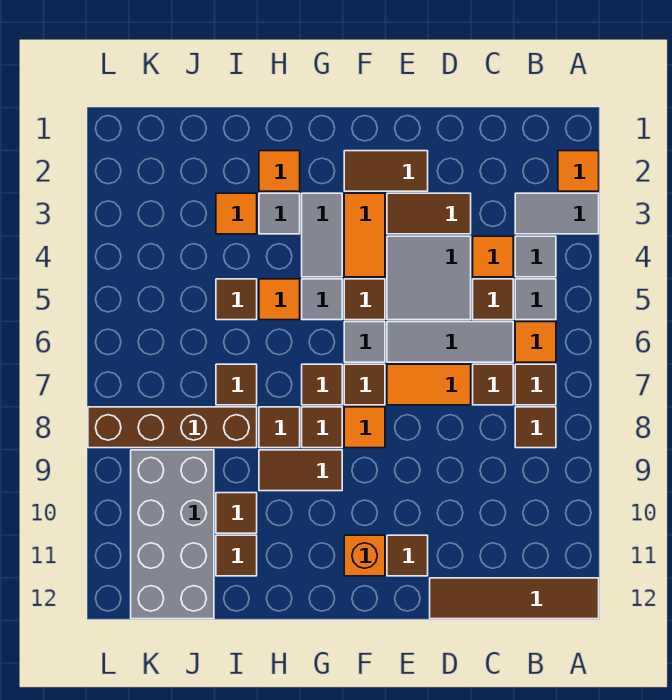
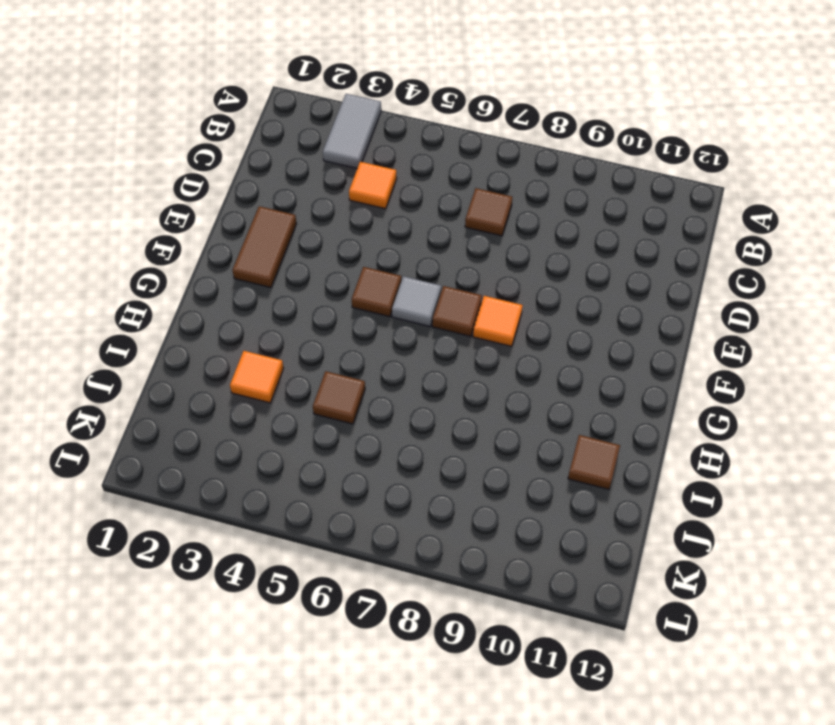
none -> orange 1x1 tile [558,151,599,191]
none -> brown 1x4 tile [430,578,599,619]
none -> grey 1x1 tile [515,236,556,277]
none -> grey 1x1 tile [515,279,556,320]

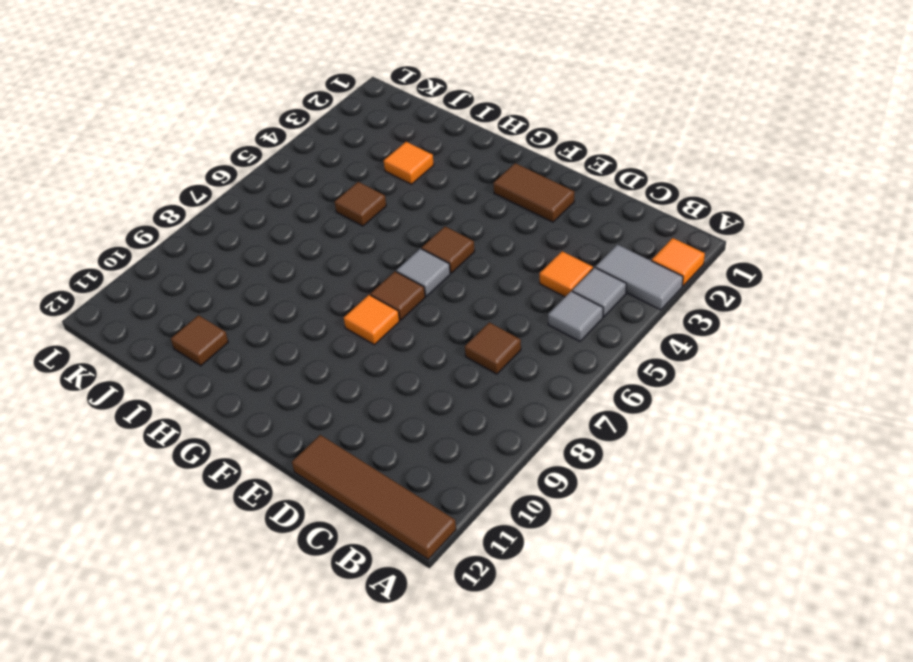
none -> orange 1x1 tile [515,322,556,362]
none -> brown 1x1 tile [515,364,556,405]
none -> brown 1x1 tile [515,407,556,448]
none -> brown 1x1 tile [473,279,513,320]

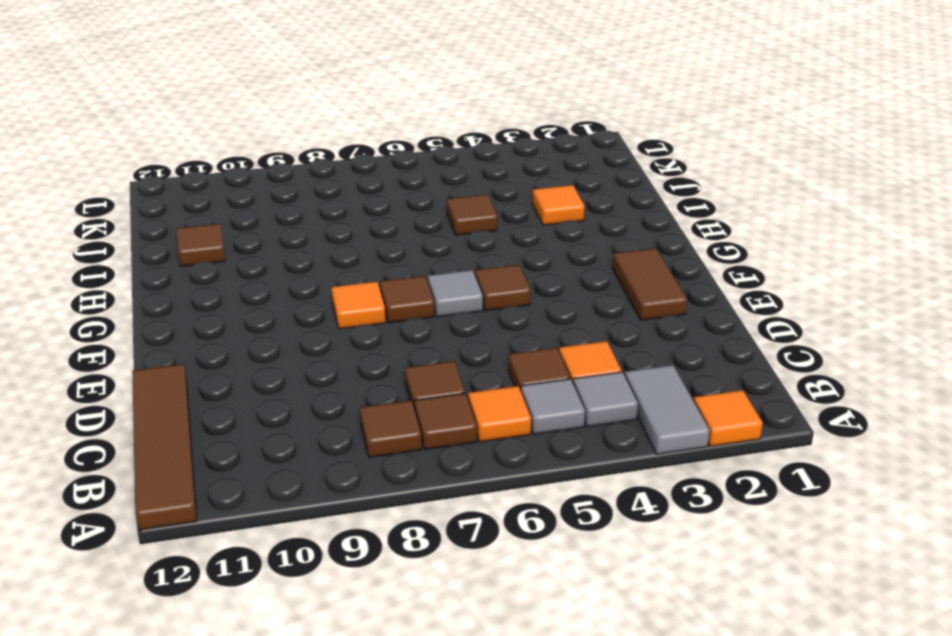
none -> grey 1x3 tile [387,322,513,362]
none -> brown 1x2 tile [387,193,471,234]
none -> grey 2x2 tile [387,236,471,320]
none -> orange 1x2 tile [387,364,471,405]

